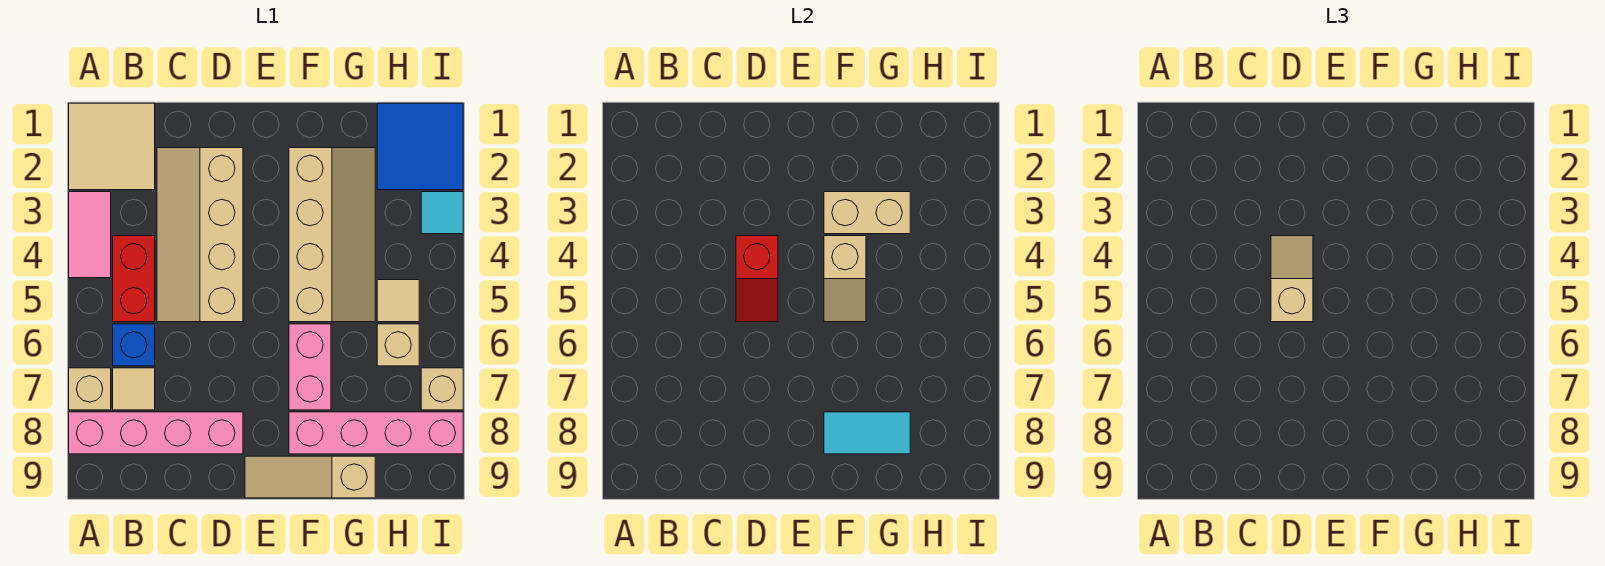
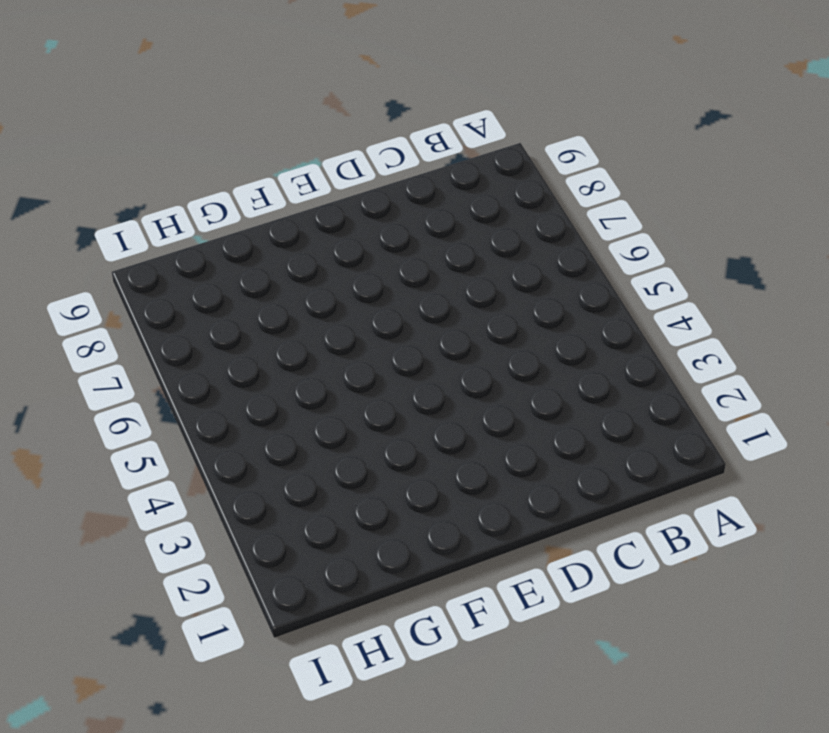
none -> tan 2x2 tile [69,103,155,190]
none -> pink 1x2 tile [69,192,111,278]
none -> tan 1x1 brick [69,368,111,410]

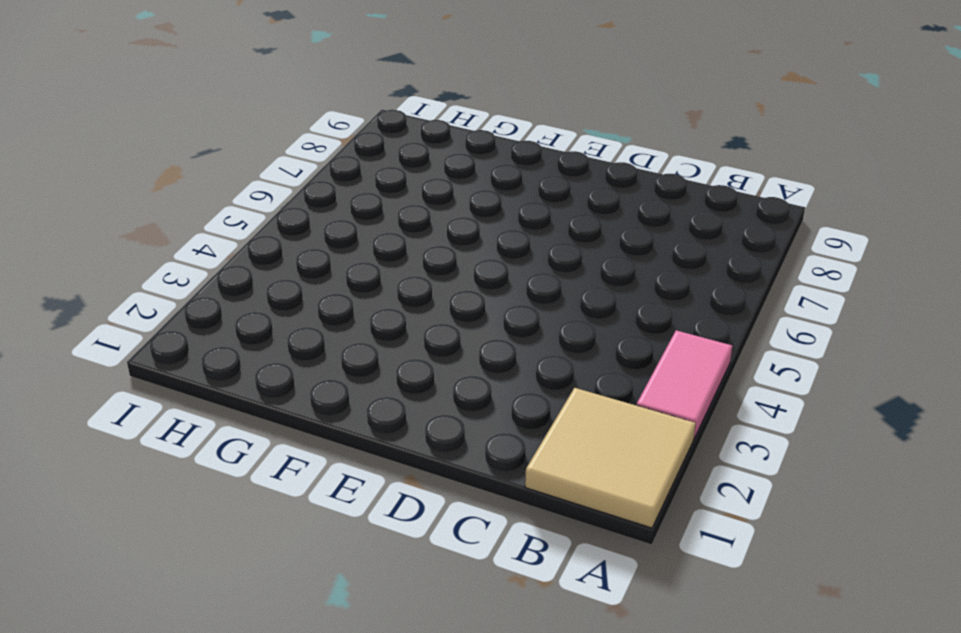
none -> tan 1x1 brick [69,368,111,410]
none -> pink 1x4 brick [69,412,243,454]
none -> red 1x2 brick [113,236,155,322]

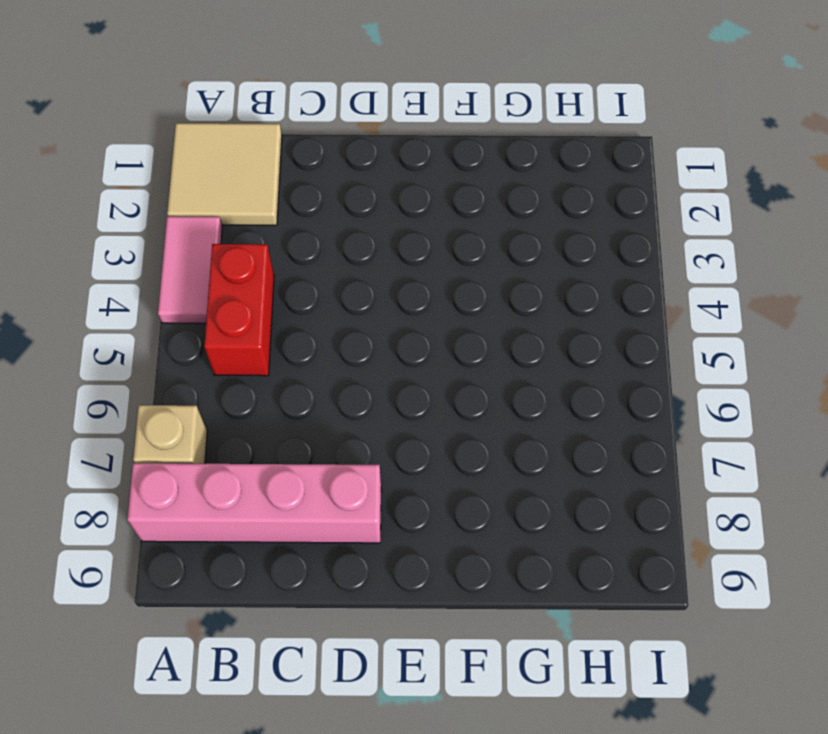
none -> blue 1x1 brick [113,324,155,366]
none -> tan 1x1 tile [113,368,155,410]
none -> tan 2x4 slope [157,148,243,322]

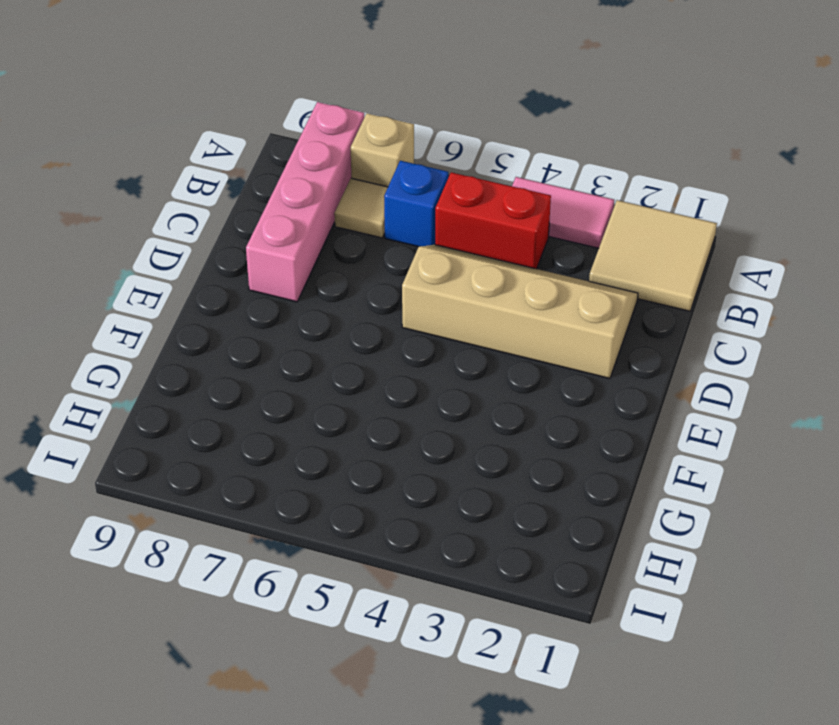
none -> tan 1x3 slope [245,456,375,498]
none -> tan 2x4 slope [289,148,375,322]
none -> pink 1x2 brick [289,324,331,410]

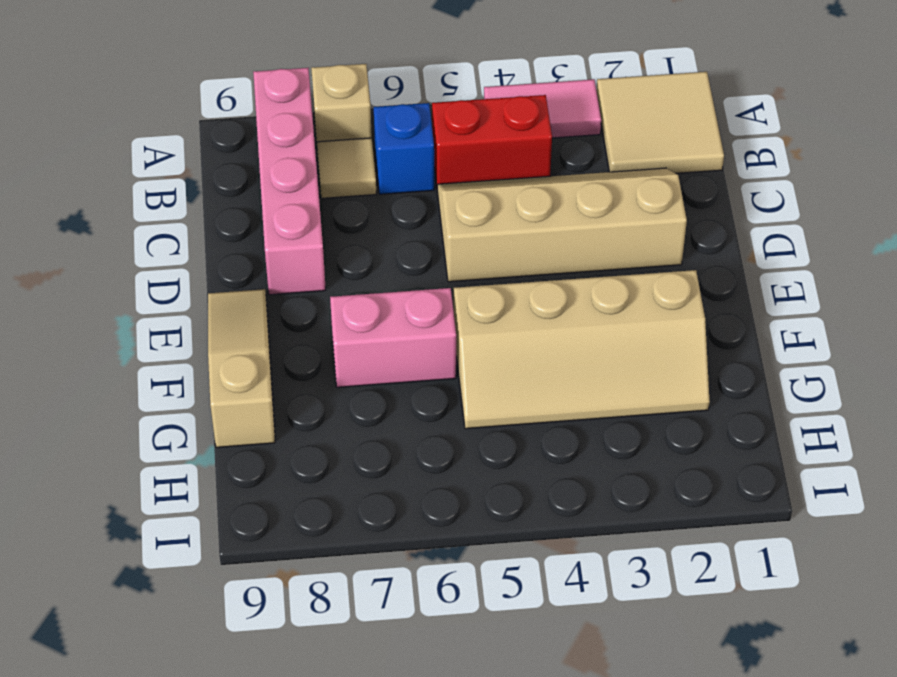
none -> pink 1x4 brick [289,412,463,454]
none -> blue 2x2 tile [377,103,463,190]
none -> tan 1x1 tile [377,280,419,322]

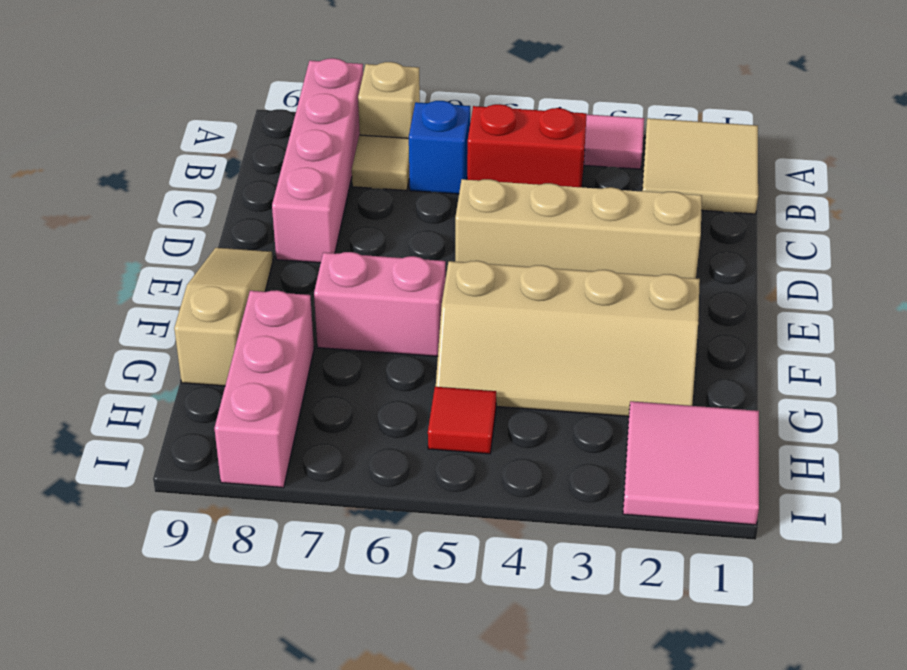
pink 1x3 brick [214,290,314,488] -> pink 1x4 brick [289,412,463,454]
pink 2x2 tile [623,401,759,525] -> blue 2x2 tile [377,103,463,190]
red 1x1 tile [428,387,496,454] -> tan 1x1 tile [377,280,419,322]
none -> tan 1x1 brick [377,324,419,366]
none -> cyan 1x1 tile [421,192,463,234]
none -> tan 1x1 brick [421,368,463,410]

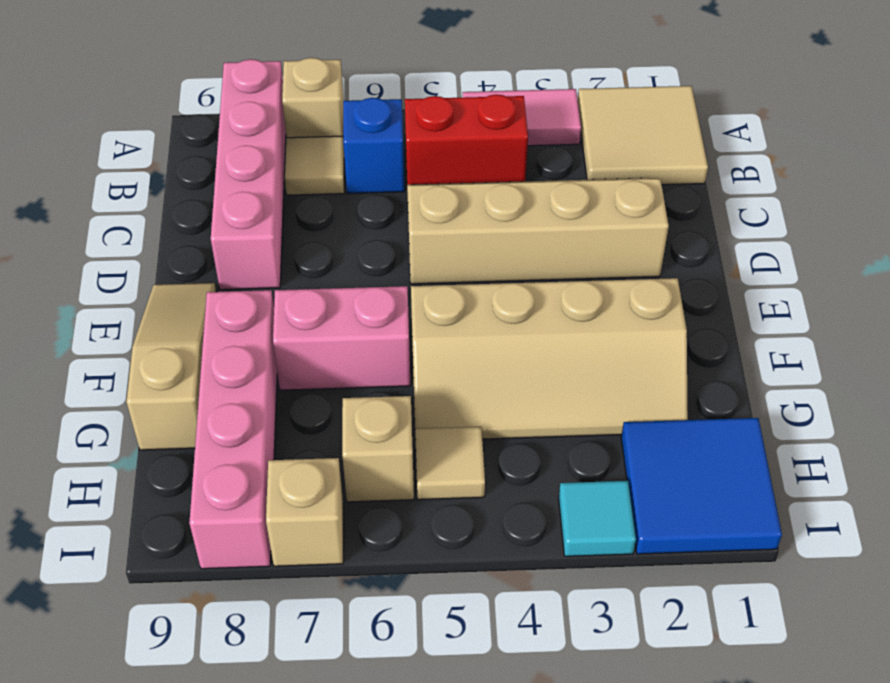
none -> red 1x2 slope [736,236,778,322]
none -> tan 1x2 brick [824,192,910,234]
none -> tan 1x2 slope [824,236,866,322]

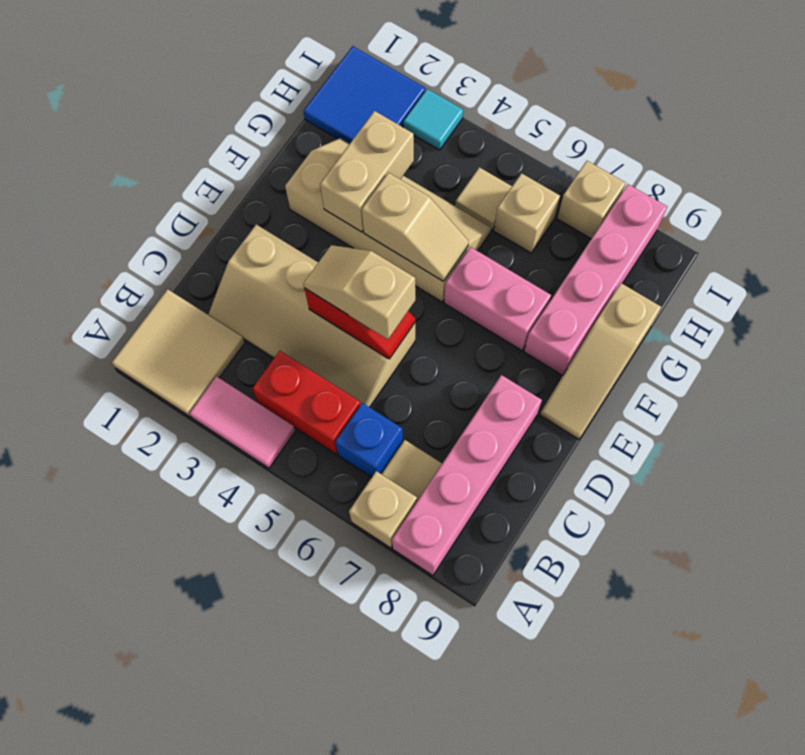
none -> cyan 1x2 tile [824,412,910,454]

